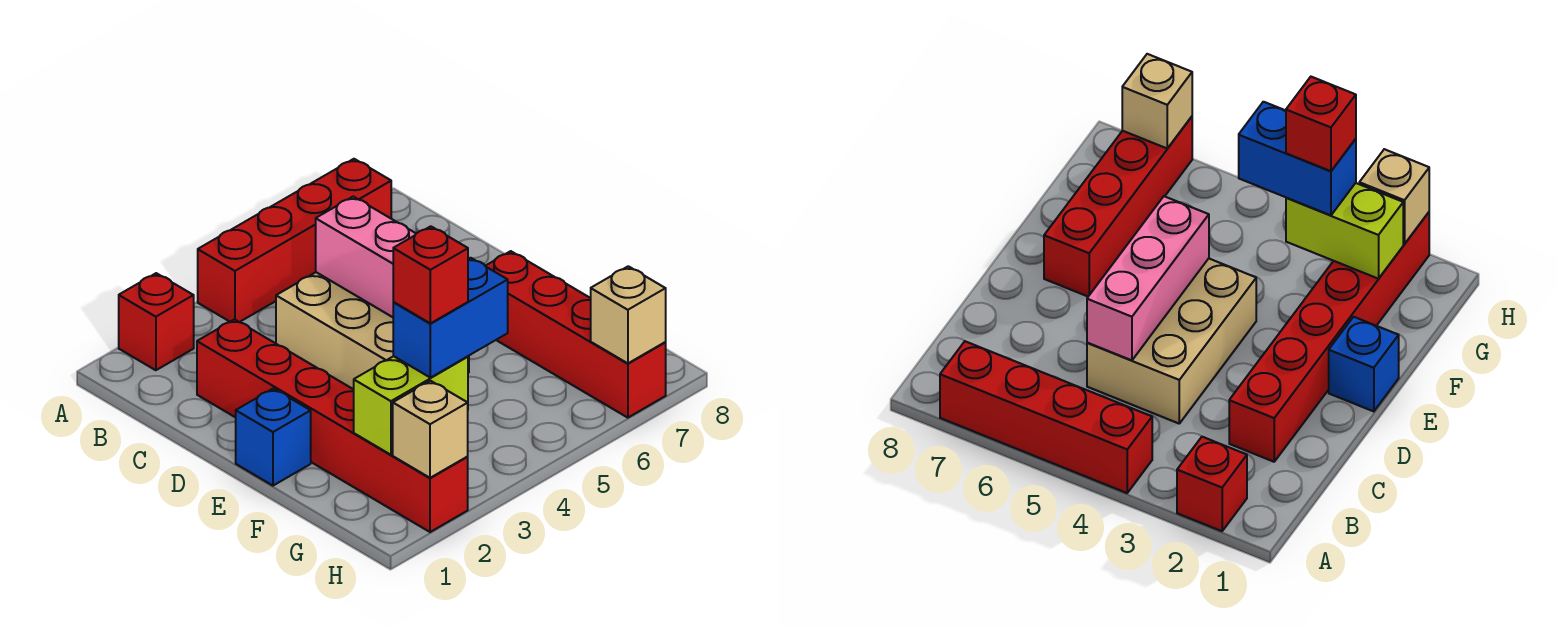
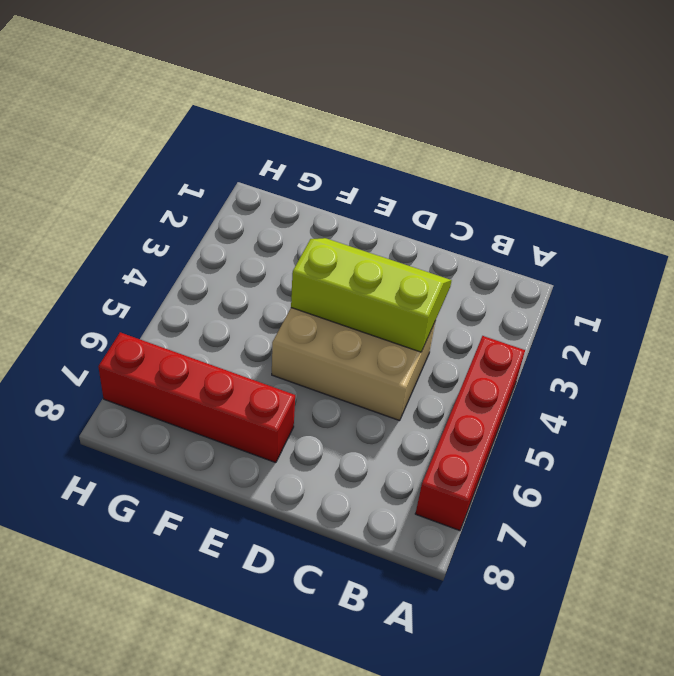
lime 2x3 slope [291,238,452,352] -> none
none -> red 1x1 brick [119,273,194,370]
none -> red 1x6 brick [197,319,468,532]
none -> blue 1x1 brick [236,389,311,486]

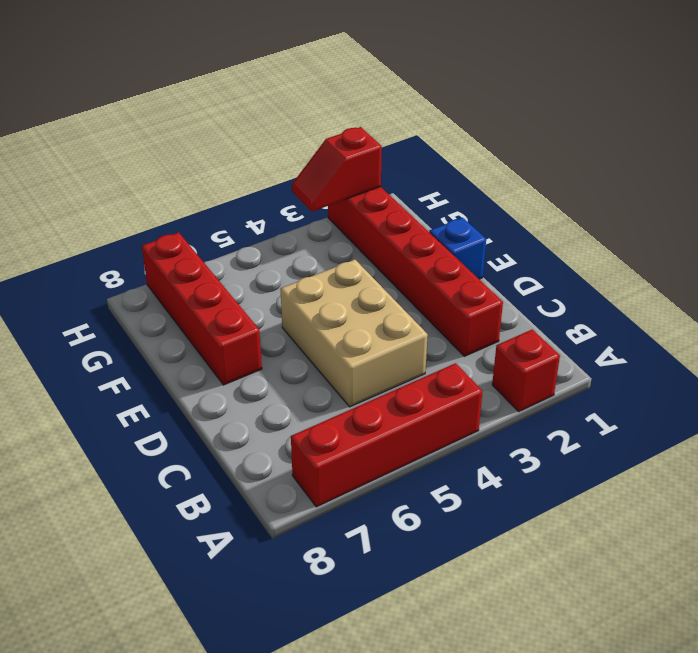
red 1x2 slope [292,127,382,212] -> tan 1x1 brick [393,381,468,478]
none -> pink 1x3 brick [316,197,416,317]
none -> lime 1x2 brick [354,356,468,455]
none -> tan 1x1 brick [591,266,666,363]

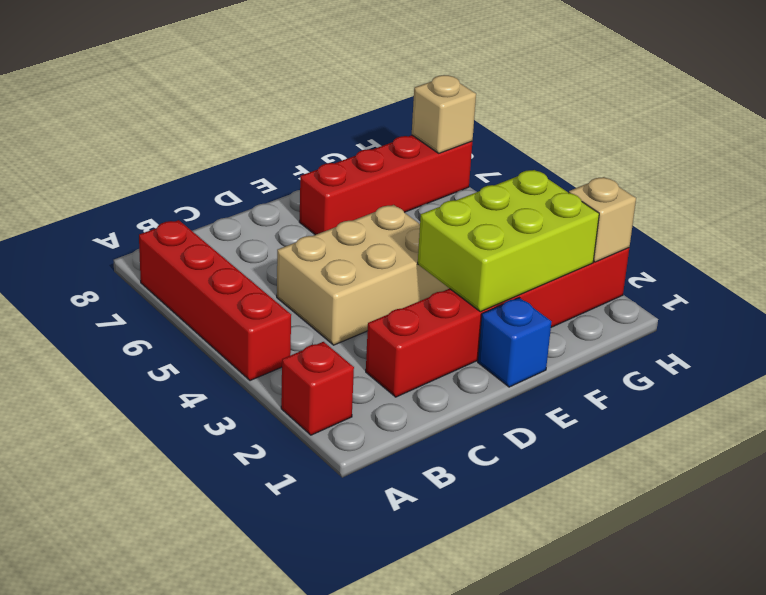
lime 2x3 brick [418,170,599,312] -> lime 1x2 brick [354,356,468,455]
none -> pink 1x3 brick [316,197,416,317]
none -> blue 1x2 brick [393,258,508,378]
none -> red 1x1 brick [393,226,468,323]

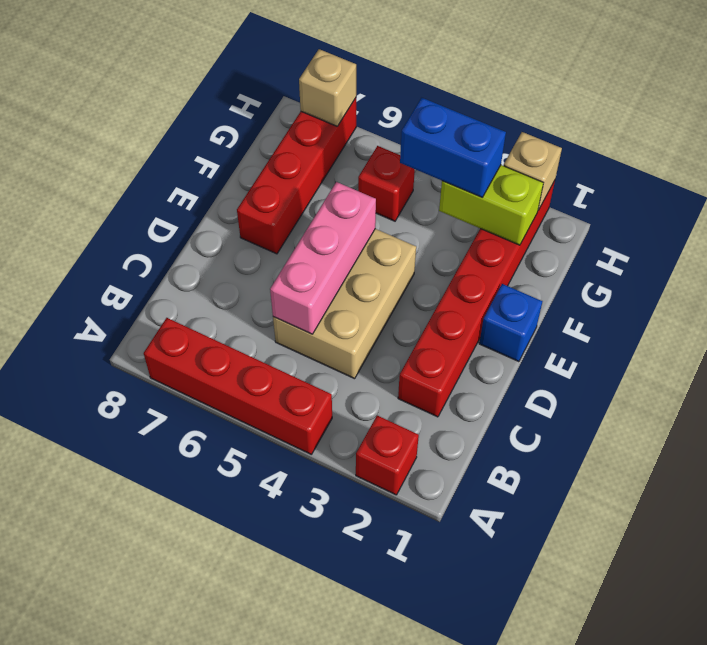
red 1x1 brick [358,146,415,221] -> red 1x1 brick moved to [393,226,468,323]

